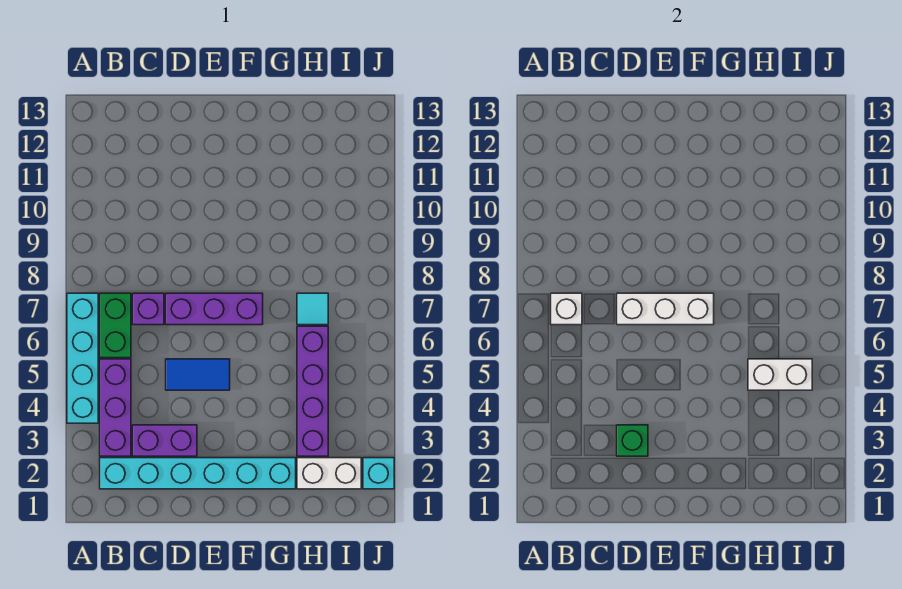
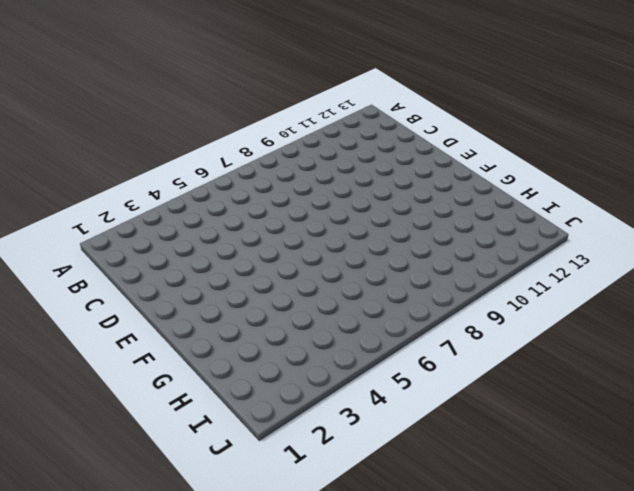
none -> cyan 1x4 brick [67,293,98,423]
none -> cyan 1x6 brick [100,458,296,489]
none -> purple 1x3 brick [100,359,131,456]

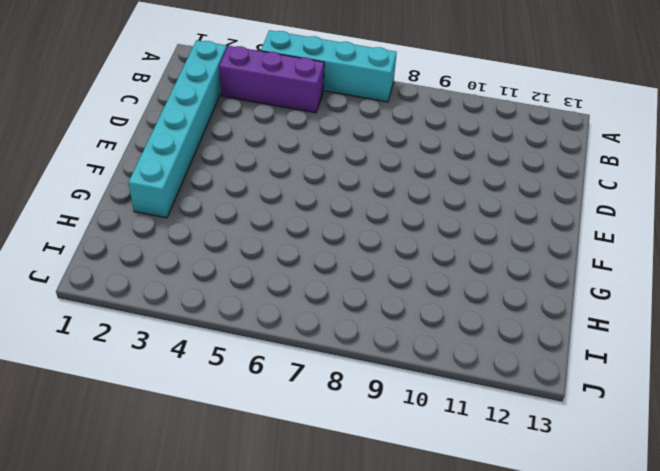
none -> green 1x2 brick [100,293,131,358]
none -> purple 1x2 brick [133,425,197,456]
none -> purple 1x1 brick [133,293,164,325]

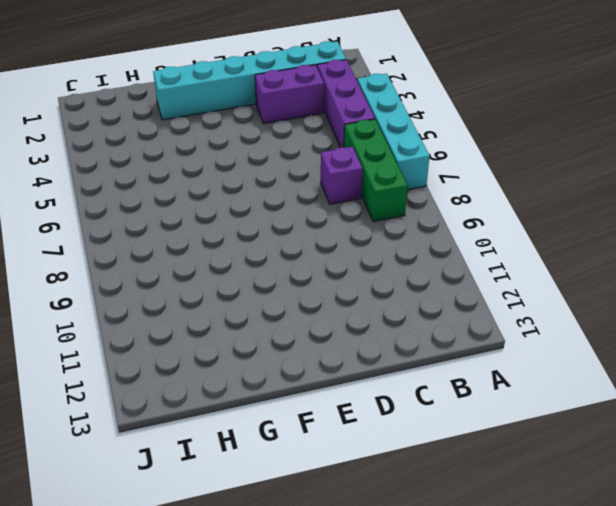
green 1x3 brick [344,119,408,222] -> green 1x2 brick [100,293,131,358]
none -> blue 1x2 tile [166,359,230,390]
none -> purple 1x3 brick [166,293,263,325]
none -> white 1x2 brick [297,458,361,489]

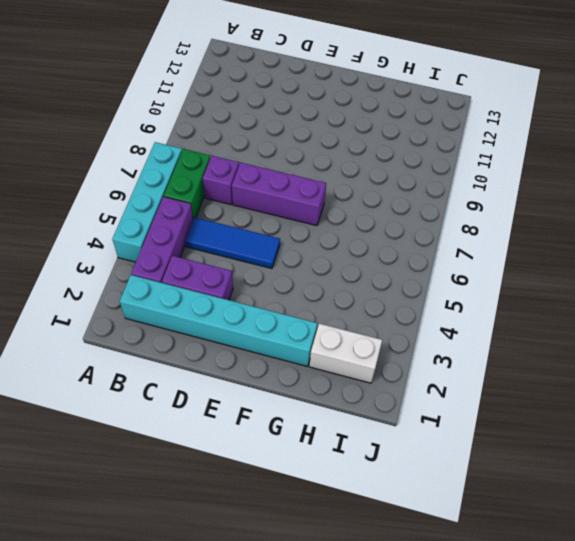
blue 1x3 tile [185,217,280,269] -> blue 1x2 tile [166,359,230,390]
none -> purple 1x4 brick [297,326,328,456]
none -> cyan 1x1 tile [297,293,328,325]
none -> cyan 1x1 brick [363,458,394,489]

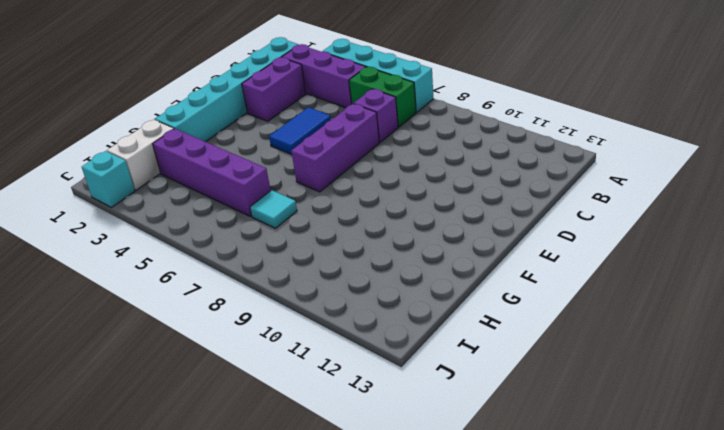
none -> white 1x1 brick [551,293,582,325]
none -> green 1x1 brick [617,425,648,456]
none -> white 1x3 brick [617,293,714,325]

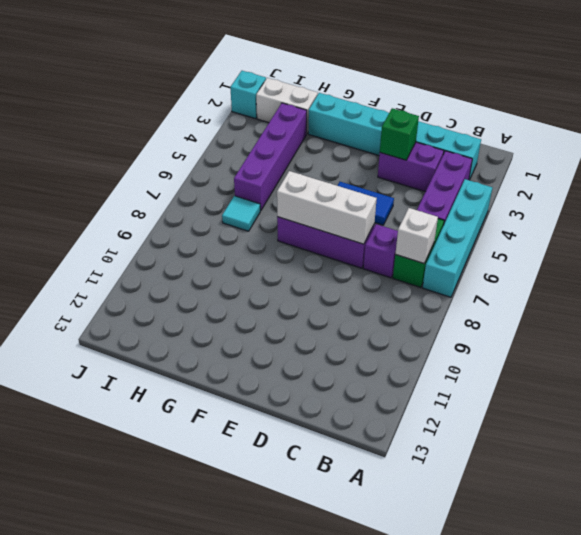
none -> white 1x2 brick [748,359,812,390]

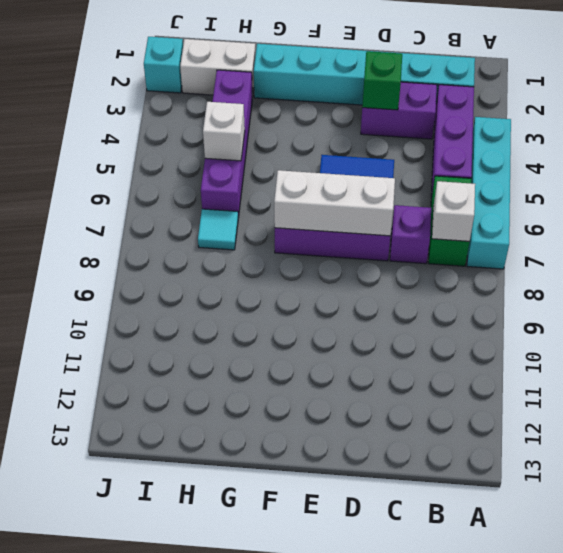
white 1x1 brick [203,102,245,161] -> white 1x2 brick [748,359,812,390]

